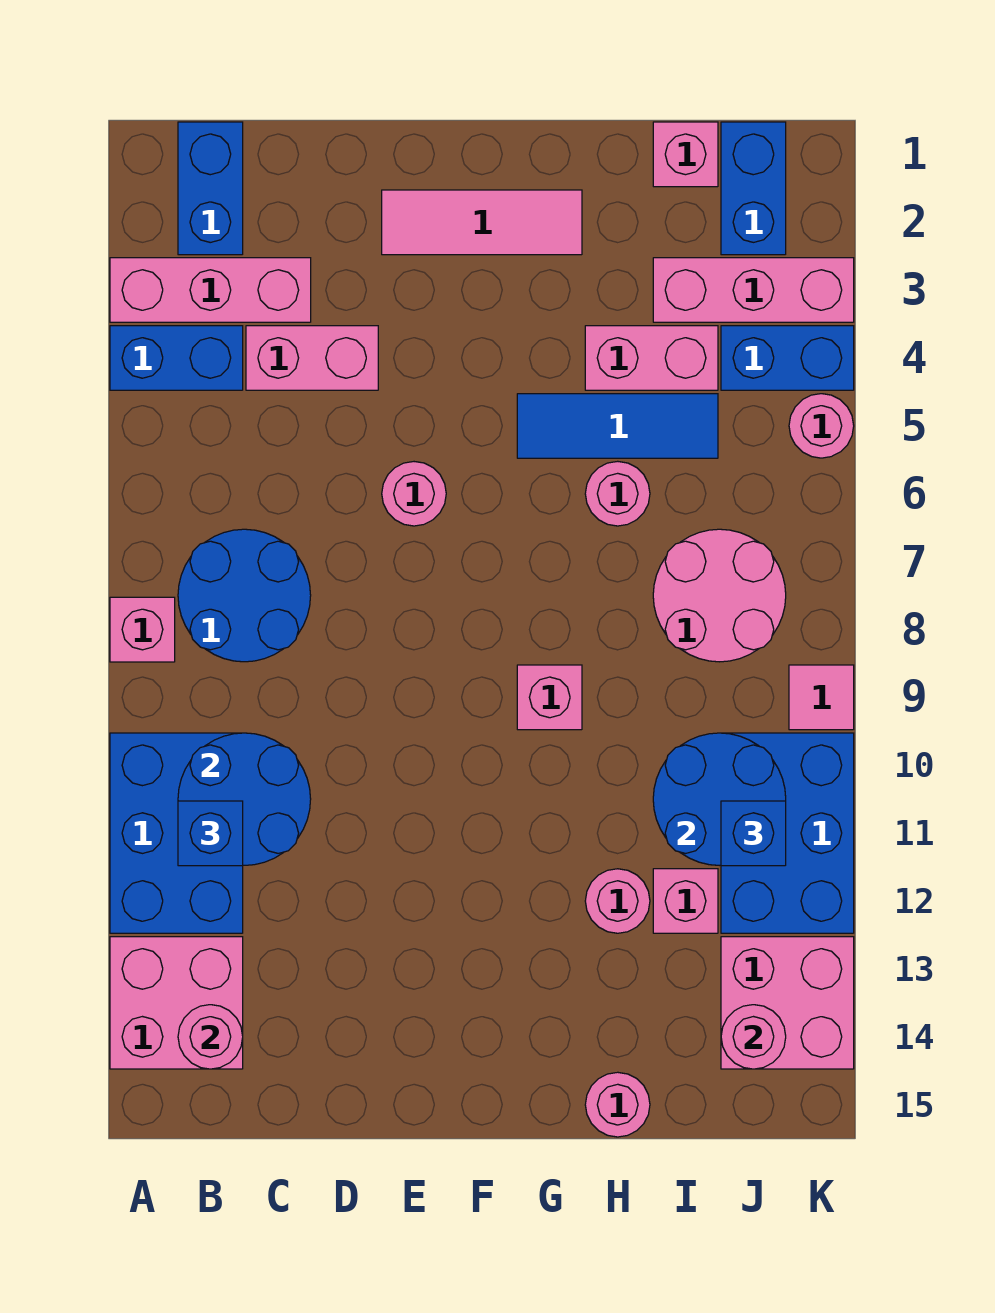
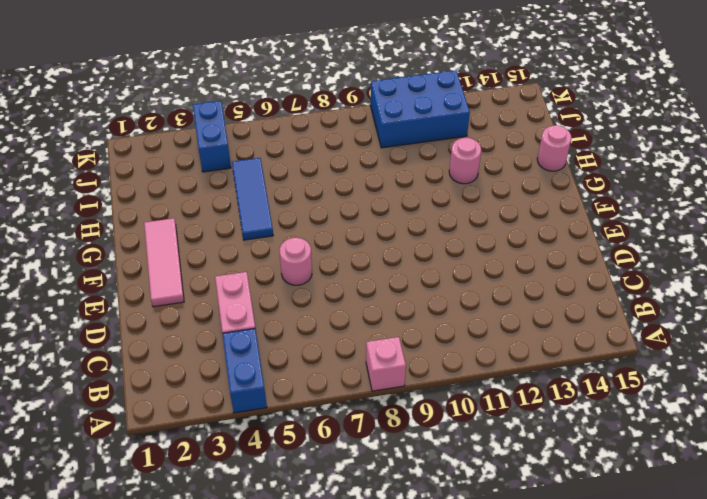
none -> pink 1x3 brick [110,258,311,322]
none -> blue 2x3 brick [110,733,243,933]
none -> pink 2x2 brick [110,937,243,1069]
none -> blue 1x2 brick [178,122,243,255]

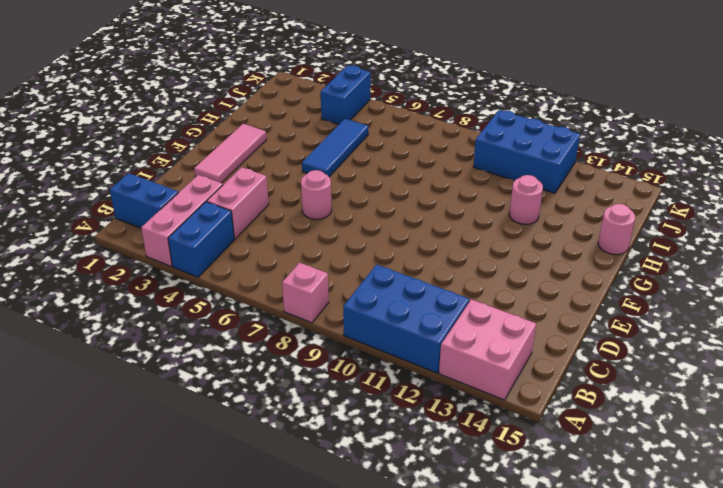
none -> blue 2x2 round brick [178,529,311,662]
none -> pink 1x1 brick [517,665,582,730]
none -> pink 1x2 brick [585,326,718,390]
none -> pink 1x1 round brick [585,461,650,526]

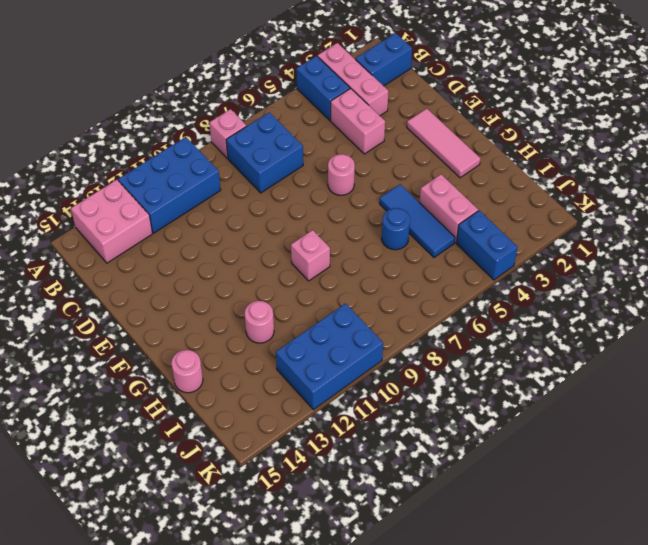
blue 2x2 brick [226,112,303,193] -> blue 2x2 round brick [178,529,311,662]
blue 1x1 round brick [382,208,410,250] -> pink 1x1 round brick [585,461,650,526]
none -> pink 1x1 brick [653,122,718,187]
none -> pink 1x3 brick [653,258,854,322]
none -> pink 2x2 round brick [653,529,786,662]
none -> pink 1x1 brick [653,869,718,933]

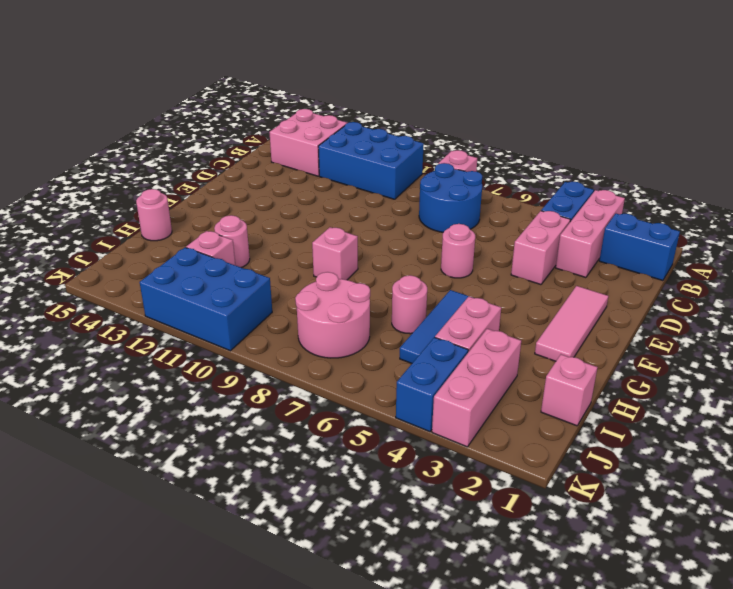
none -> blue 1x2 brick [721,122,786,255]
none -> pink 2x2 brick [721,937,854,1069]
none -> pink 1x1 round brick [789,394,854,458]
none -> pink 1x1 tile [789,665,854,730]

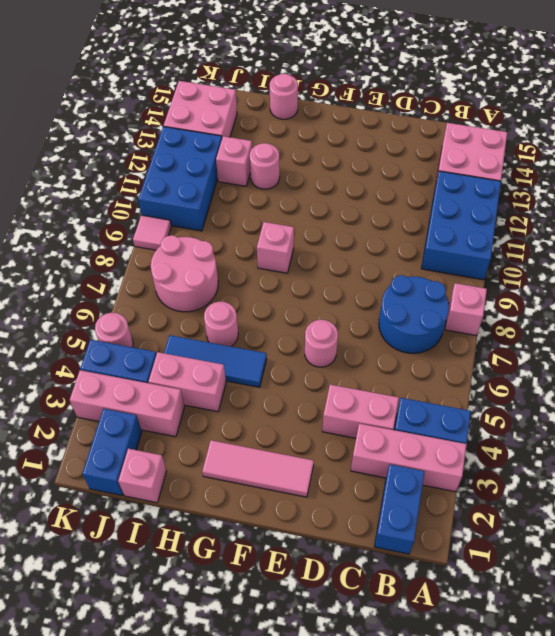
none -> blue 2x2 round brick [178,733,311,865]
none -> pink 1x1 round brick [178,1005,243,1069]
none -> blue 2x2 round brick [653,733,786,865]
none -> pink 1x1 round brick [721,1005,786,1069]

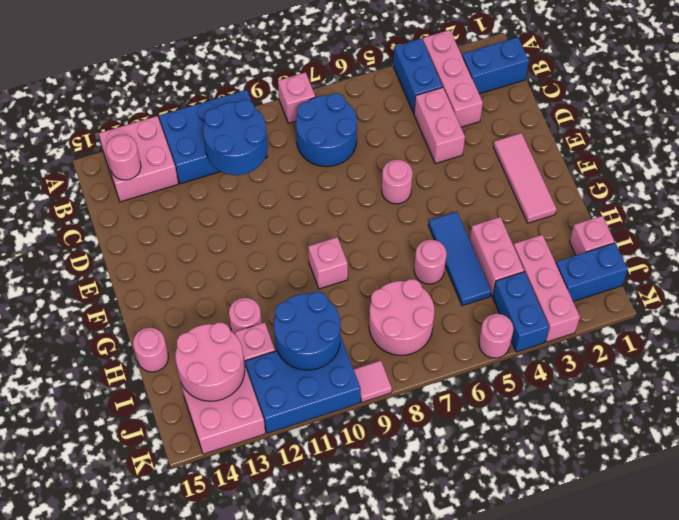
pink 2x2 round brick [175,322,245,401] -> pink 1x1 round brick [721,1005,786,1069]
none -> blue 1x1 brick [178,801,243,866]
none -> blue 1x1 brick [721,801,786,866]

